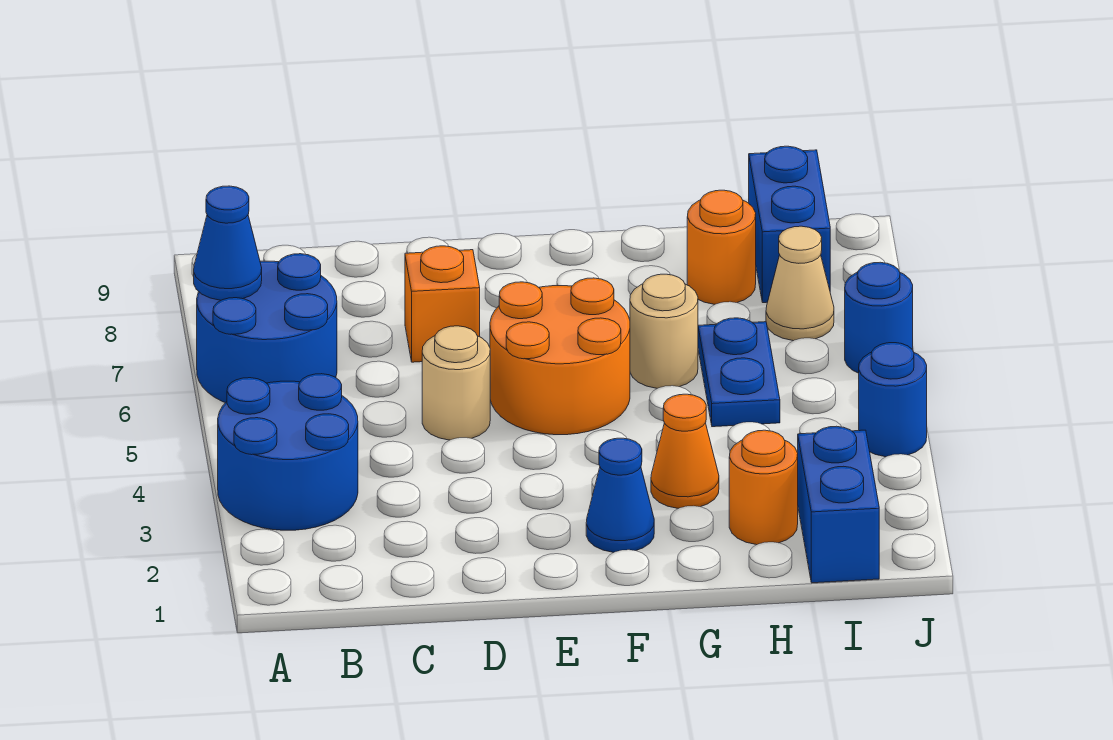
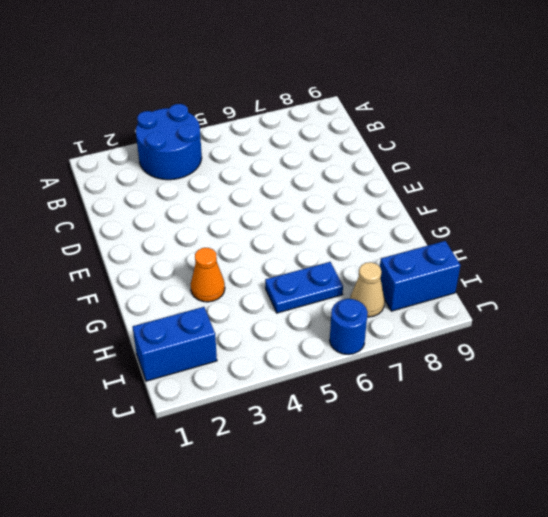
none -> blue 2x2 round brick [197,254,337,403]
none -> tan 1x1 round brick [422,326,490,440]
none -> orange 1x1 brick [405,246,480,362]

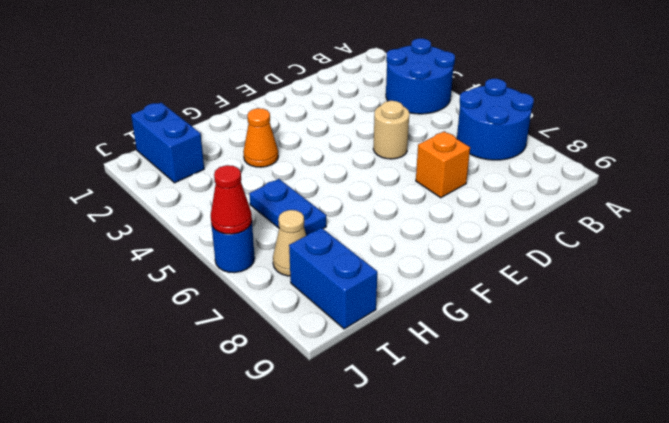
red 1x1 cone [211,165,252,234] -> none
none -> orange 2x2 round brick [490,278,630,435]
none -> blue 1x1 cone [586,438,654,552]
none -> tan 1x1 round brick [630,274,698,388]

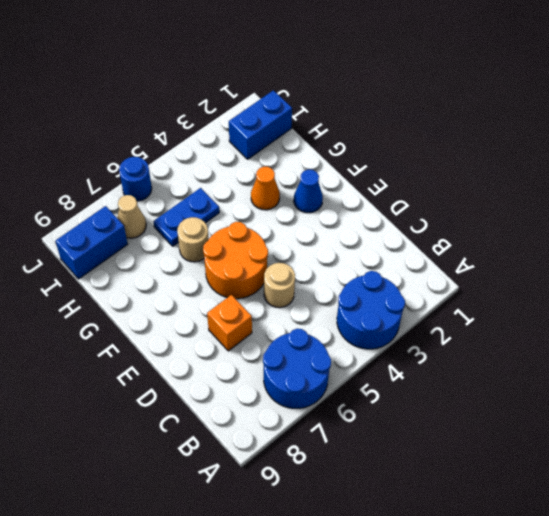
none -> orange 1x1 round brick [729,430,798,545]
none -> orange 1x1 round brick [687,190,756,304]
none -> blue 1x1 round brick [859,343,927,457]

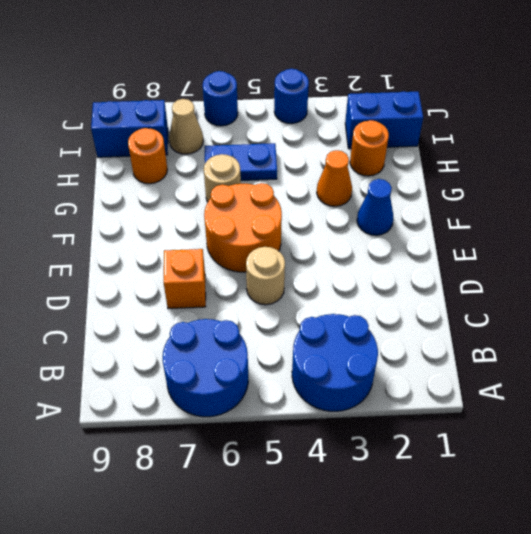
none -> blue 1x1 cone [194,186,262,300]

